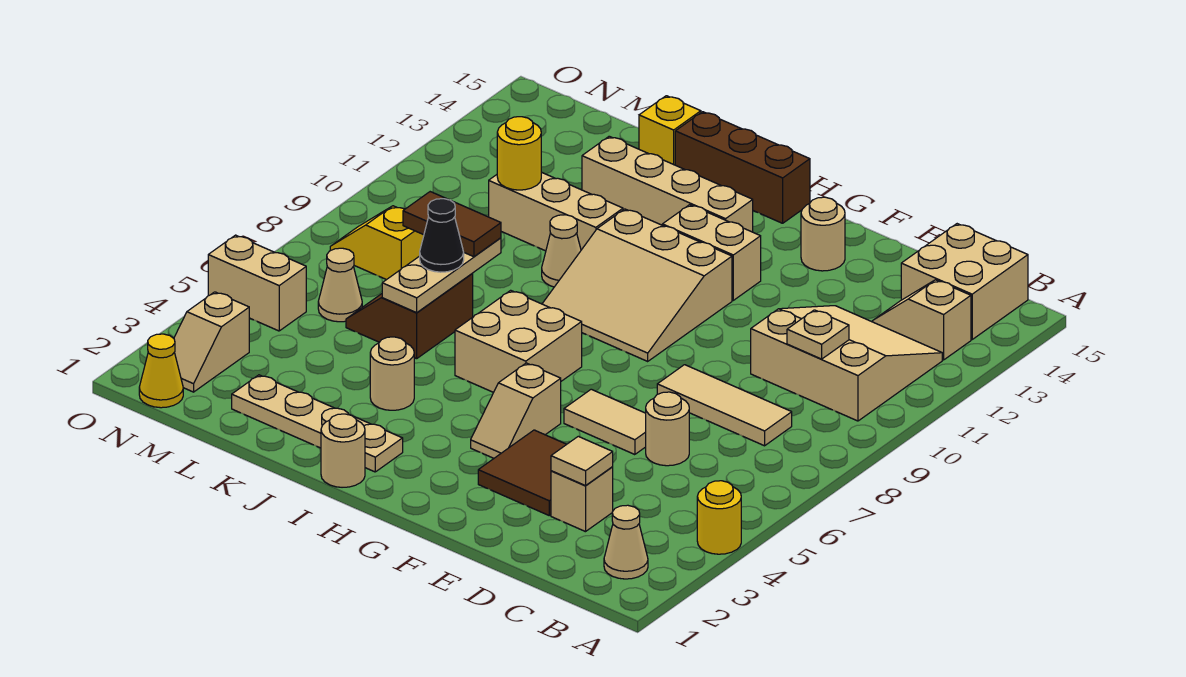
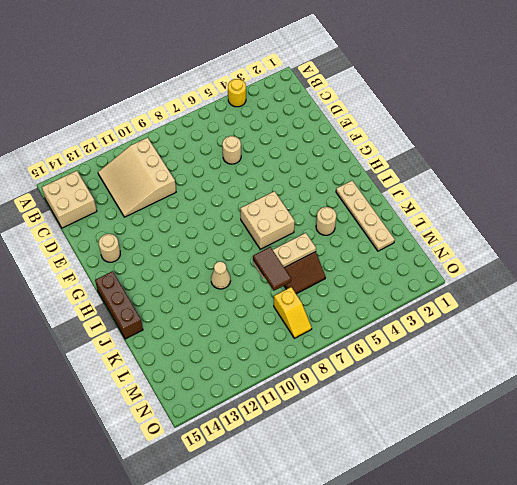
none -> tan 1x1 cone [604,505,648,579]
none -> tan 1x2 slope [873,280,971,360]
none -> tan 1x3 tile [657,365,792,446]
none -> tan 1x1 brick [551,467,613,532]

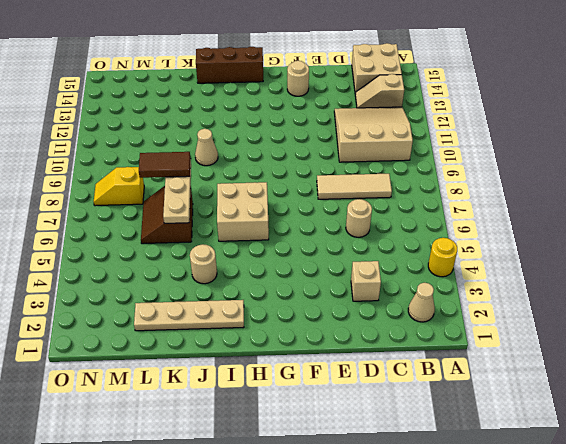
none -> brown 2x2 tile [478,430,567,515]
none -> tan 1x2 tile [564,389,646,455]
none -> tan 1x2 slope [471,363,561,458]
none -> tan 3x3 slope [542,209,732,361]

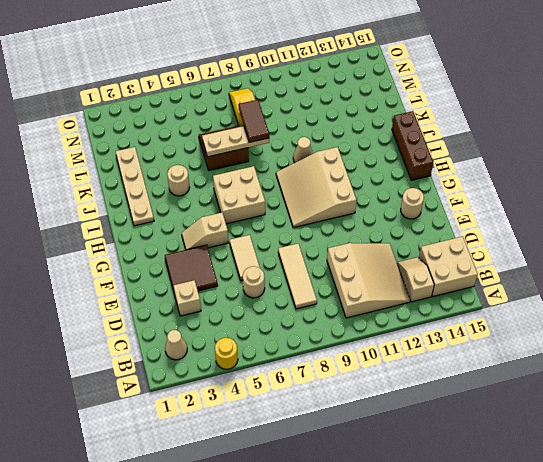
none -> tan 1x2 brick [662,205,761,300]
none -> tan 1x4 brick [582,136,753,232]
none -> tan 1x1 round brick [321,414,365,487]
none -> tan 1x3 brick [489,172,623,251]

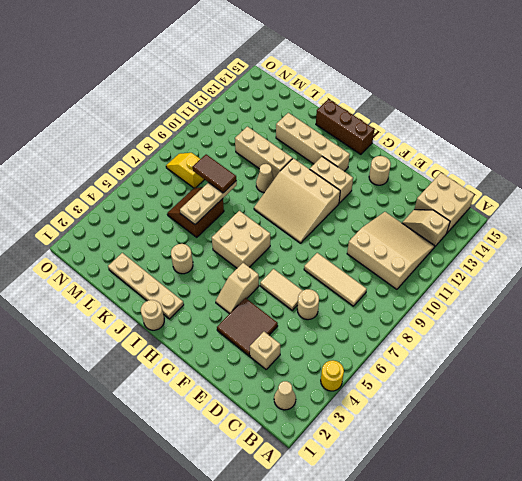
none -> yellow 1x1 brick [639,96,701,165]
none -> tan 1x1 cone [318,248,362,322]
none -> yellow 1x1 cone [139,334,183,408]
none -> tan 1x2 slope [174,292,249,392]

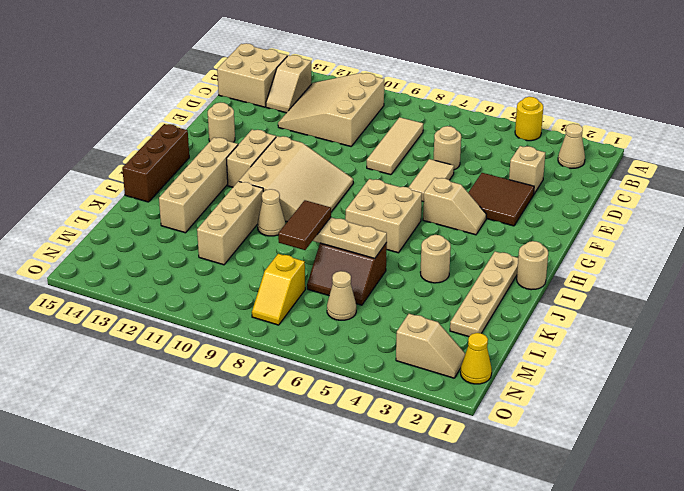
none -> yellow 1x1 brick [639,96,701,165]
none -> tan 1x2 brick [208,235,306,331]
none -> tan 1x1 plate [787,310,849,359]
none -> tan 1x1 tile [551,436,613,486]

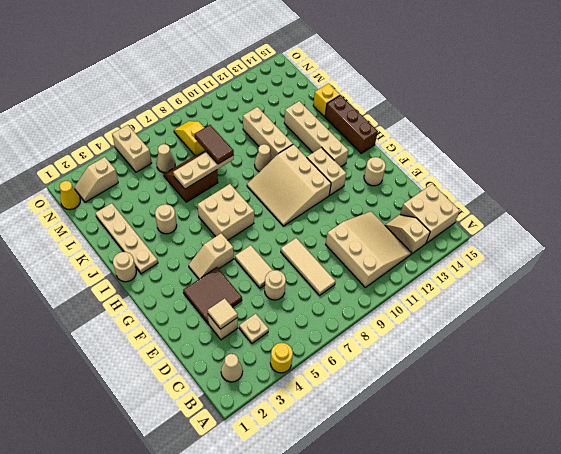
tan 1x1 plate [239,314,269,343] -> tan 1x1 plate moved to [787,310,849,359]
none -> yellow 1x1 round brick [497,117,541,190]
none -> black 1x1 cone [420,199,464,272]

